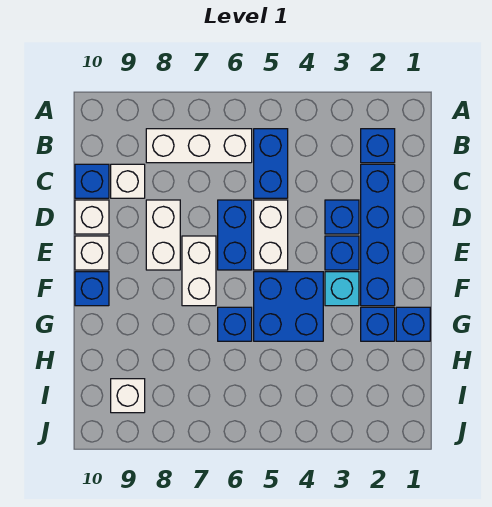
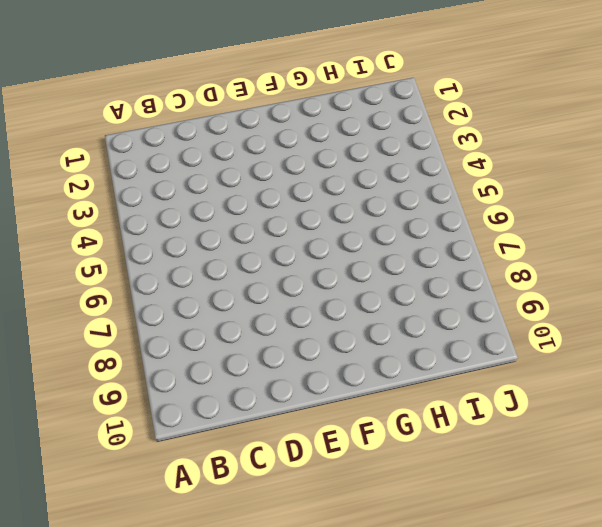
none -> blue 1x1 brick [361,129,395,163]
none -> blue 1x2 brick [254,129,288,198]
none -> white 1x3 brick [146,129,252,163]

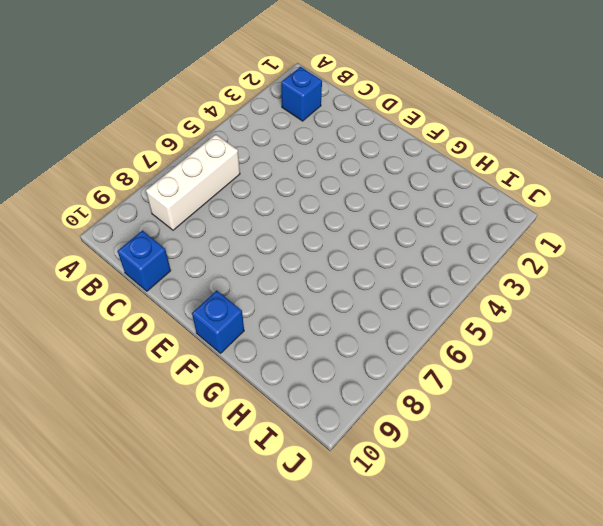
none -> blue 1x2 brick [254,129,288,198]
none -> blue 1x4 brick [361,164,395,306]
none -> white 1x1 brick [111,164,145,198]

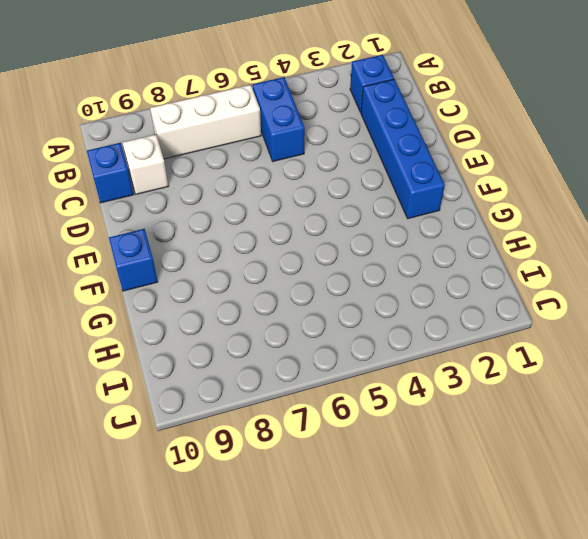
none -> blue 1x1 brick [325,200,359,234]
none -> white 1x2 brick [254,200,288,270]
none -> blue 1x2 brick [218,200,252,270]

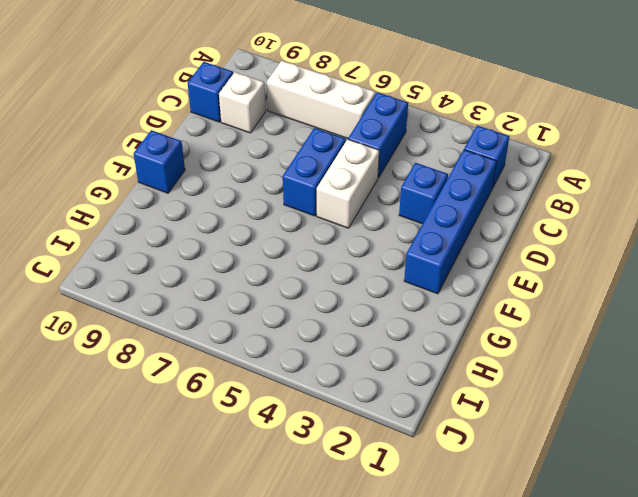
none -> white 1x2 brick [146,200,180,270]
none -> white 1x1 brick [75,200,109,234]
none -> blue 1x1 brick [325,236,359,270]

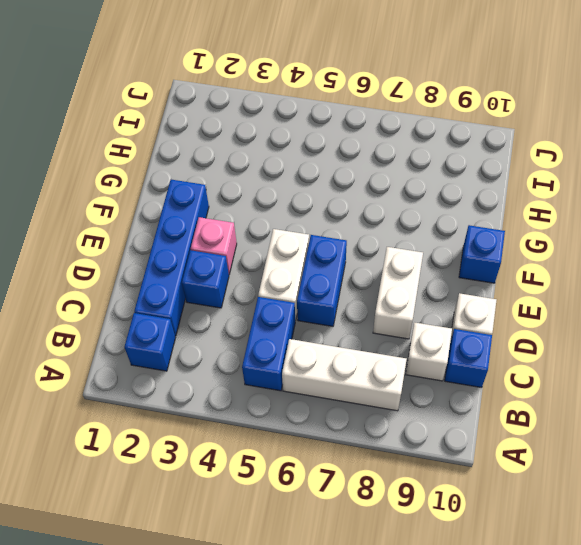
pink 1x1 brick [191,217,237,274] -> blue 1x1 brick [325,236,359,270]
none -> white 1x2 brick [182,236,216,306]
none -> white 1x1 brick [75,236,109,270]
none -> cyan 1x1 brick [325,272,359,306]

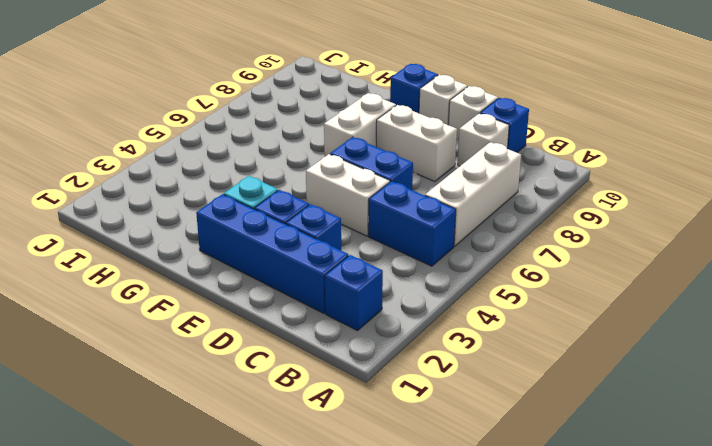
white 1x2 brick [324,93,396,157] -> white 1x2 brick turned to [182,236,216,306]
none -> blue 2x2 brick [254,272,323,341]
none -> blue 1x1 brick [396,307,430,341]
none -> blue 1x1 brick [361,307,395,341]

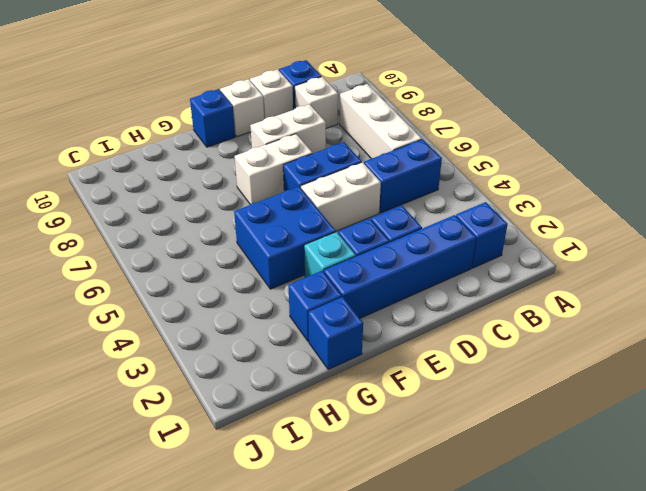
none -> blue 1x1 brick [218,307,252,341]
none -> white 1x1 brick [111,379,145,413]

